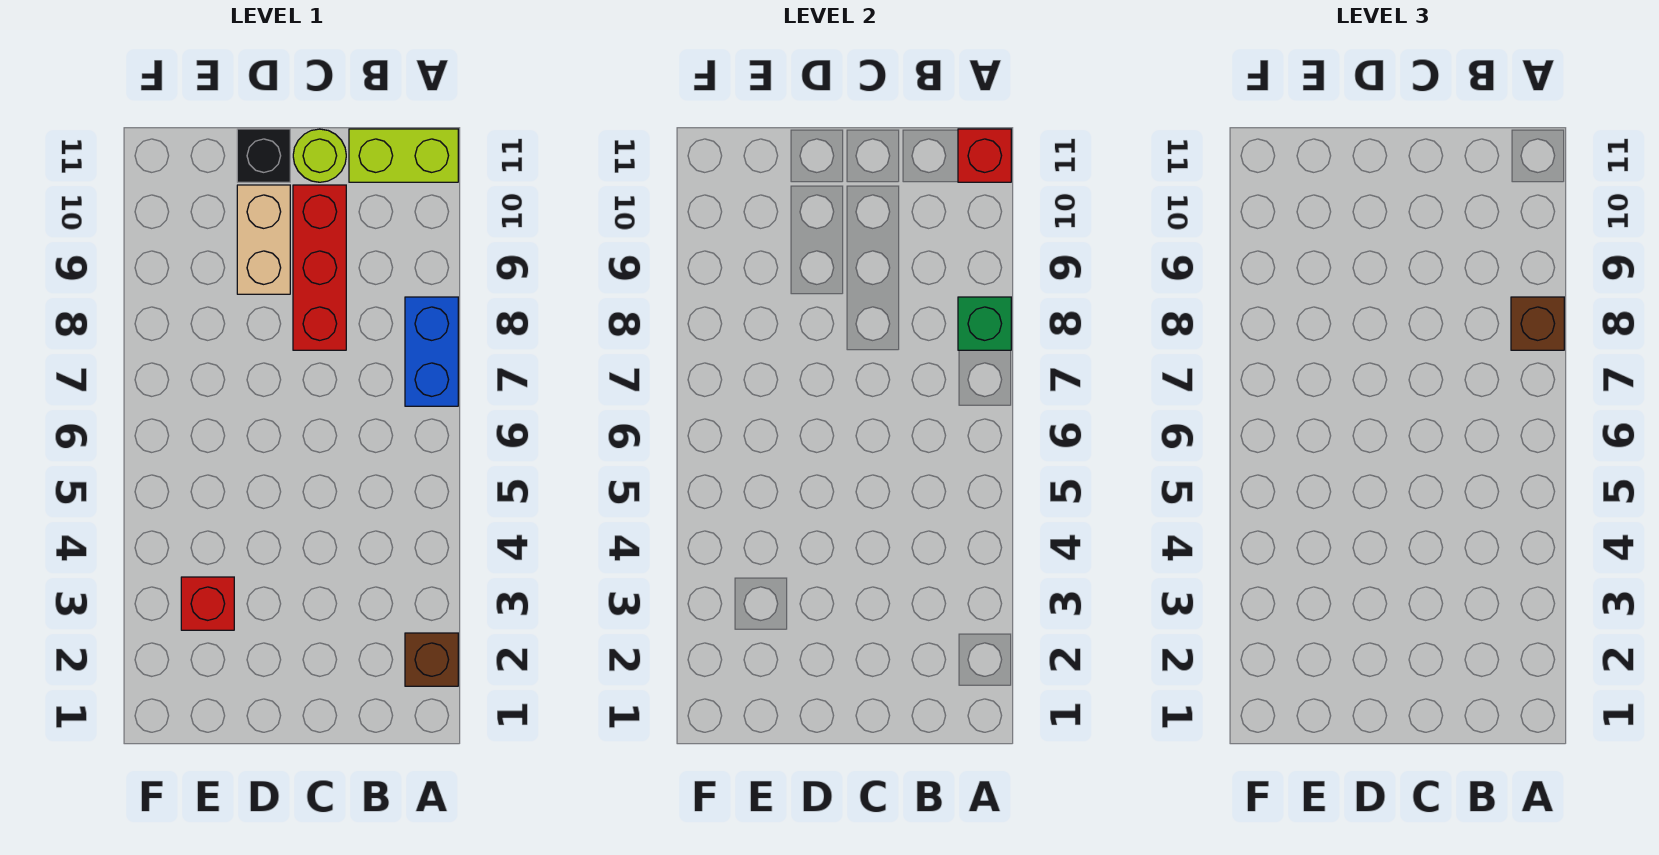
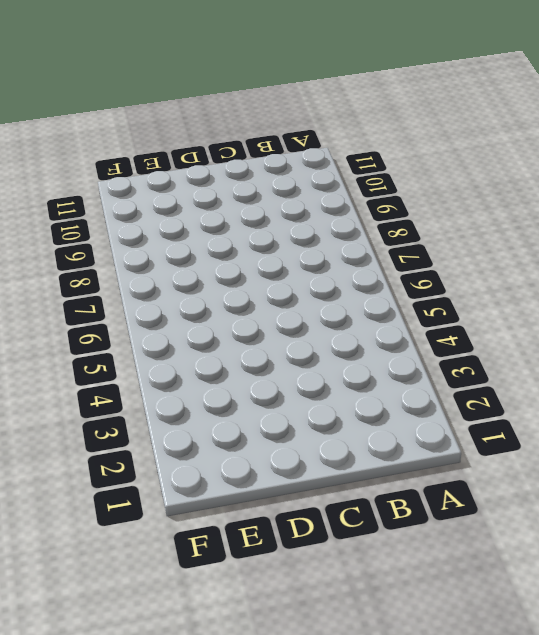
none -> brown 1x1 brick [405,633,458,686]
none -> blue 1x2 brick [405,297,458,406]

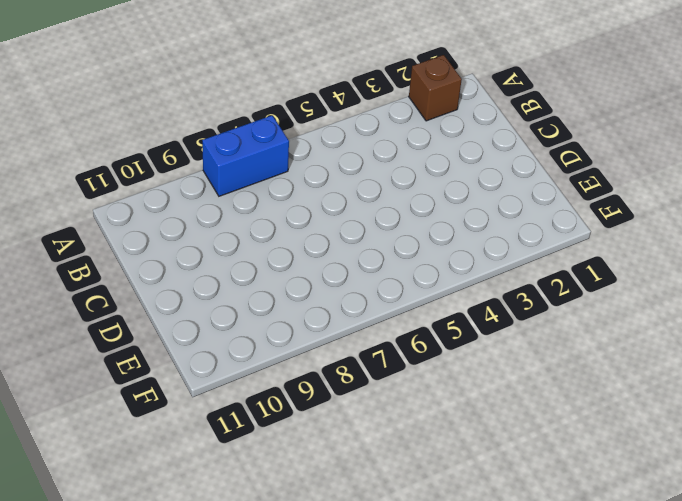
none -> lime 1x2 brick [349,129,458,182]
none -> red 1x3 brick [293,185,346,350]

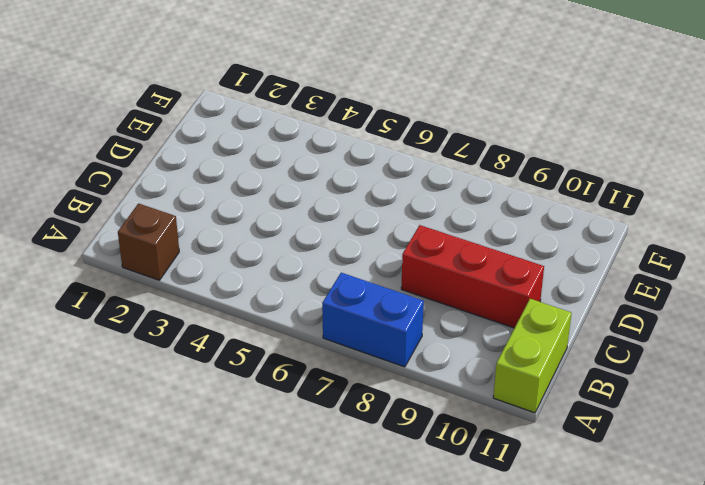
none -> lime 1x1 round brick [293,129,346,182]
none -> tan 1x2 brick [237,185,290,294]

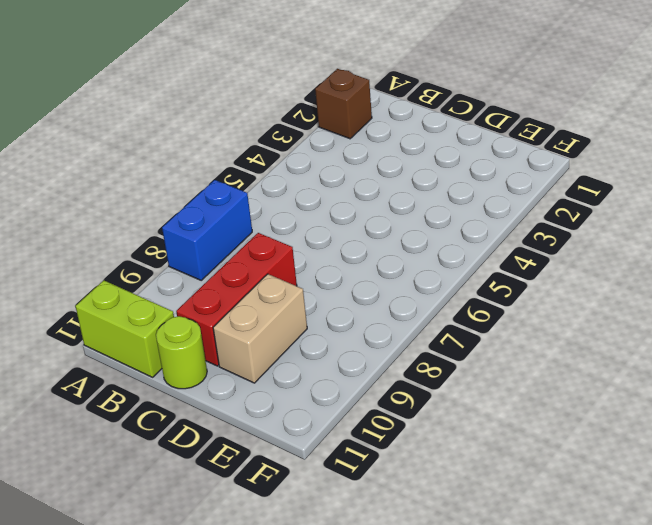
none -> black 1x1 brick [237,129,290,182]
none -> red 1x1 brick [181,577,234,630]

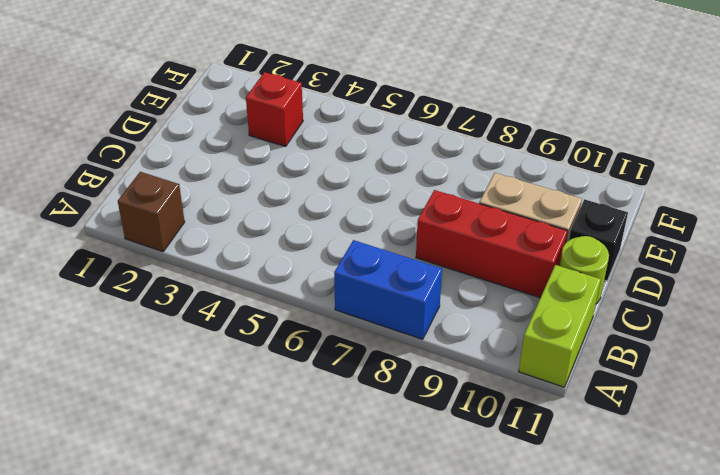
none -> green 1x1 brick [958,297,1011,350]
none -> red 1x1 brick [958,129,1011,182]

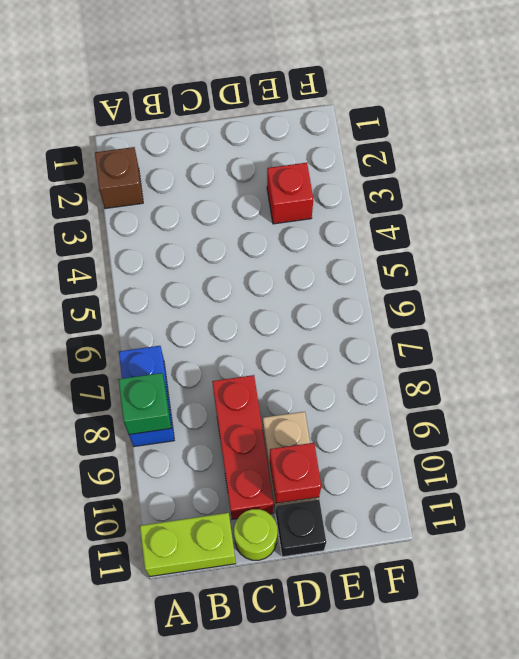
red 1x1 brick [270,443,321,503] -> red 1x1 brick moved to [958,129,1011,182]
none -> brown 1x1 brick [1511,297,1564,350]

